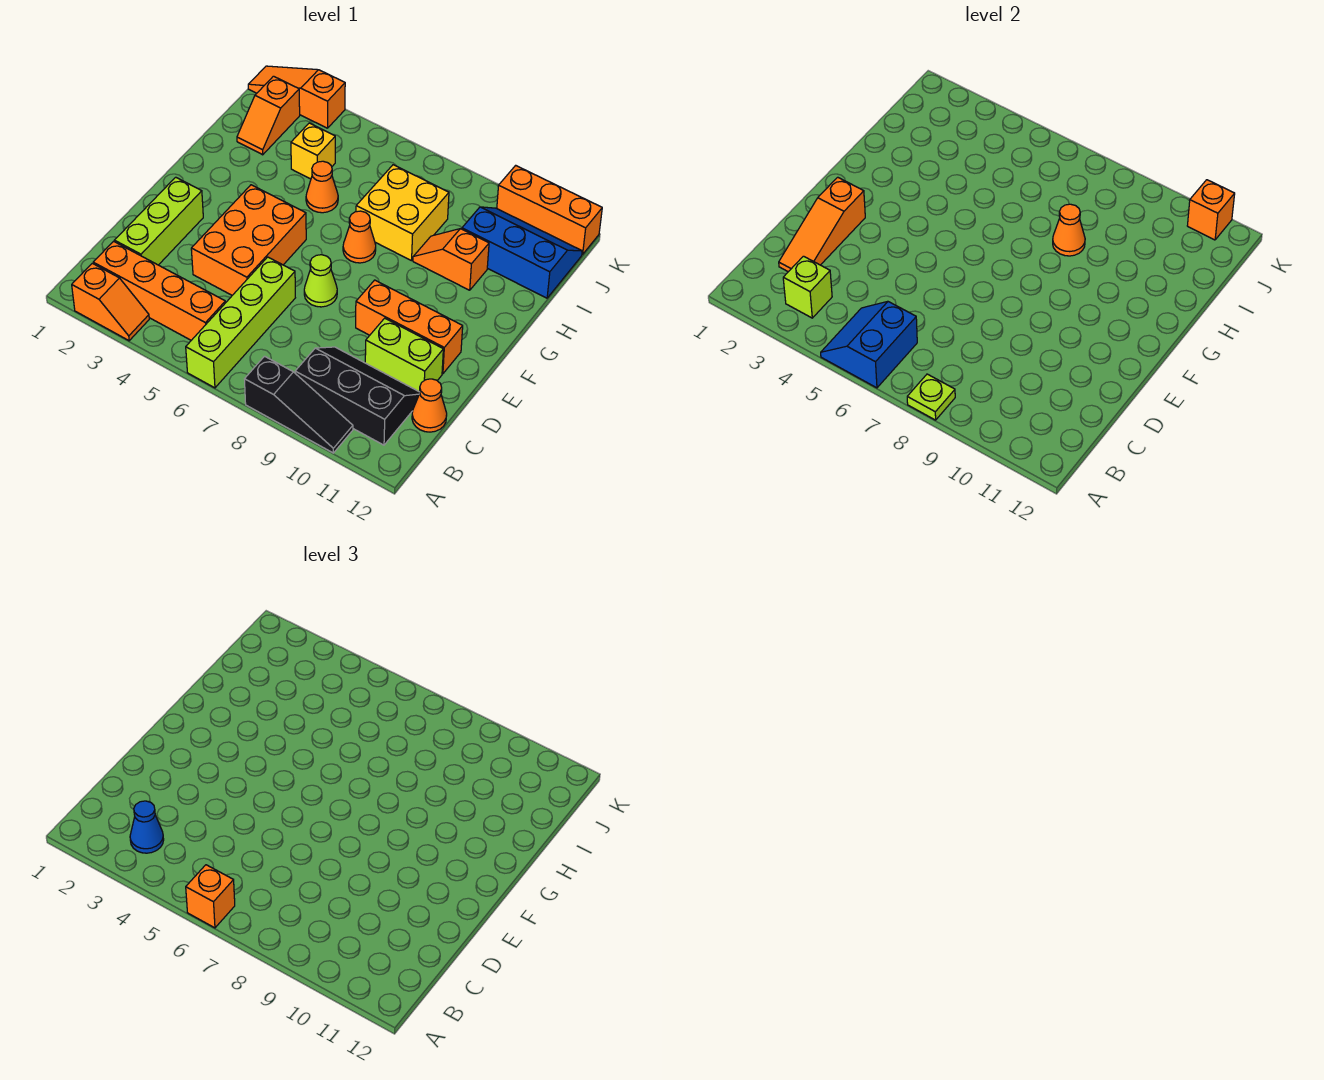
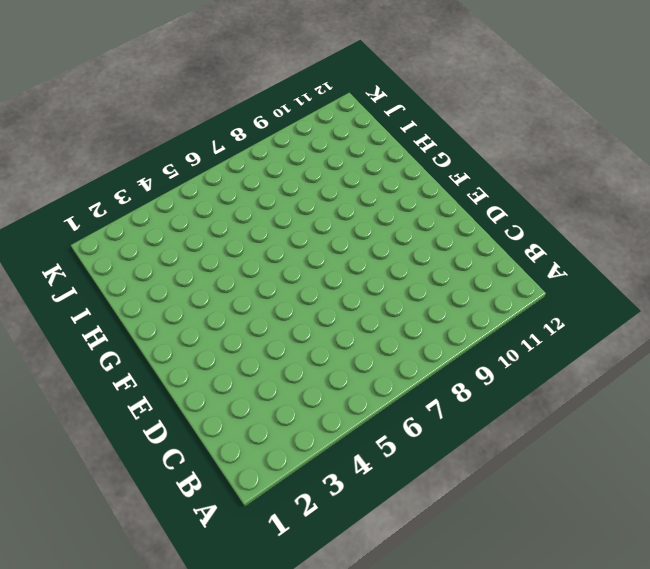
none -> orange 1x2 slope [72,263,149,341]
none -> lime 1x4 brick [186,257,295,388]
none -> black 1x3 slope [245,356,353,453]

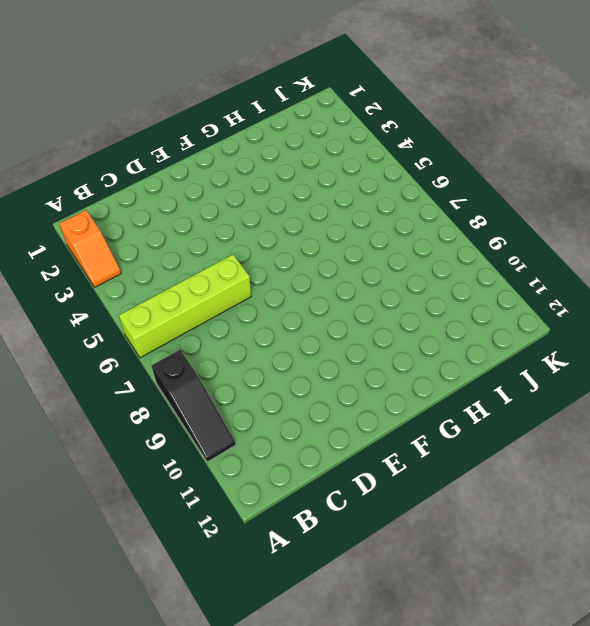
none -> orange 1x4 brick [93,241,225,340]
none -> black 2x3 slope [295,347,420,445]
none -> lime 1x3 brick [115,177,203,265]

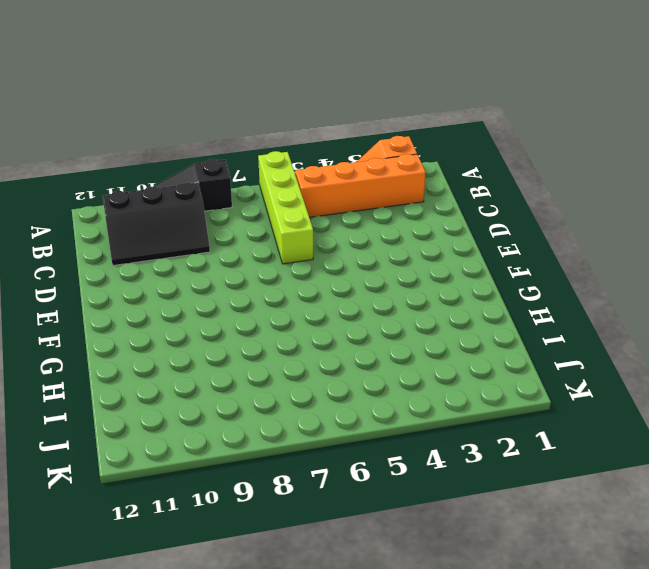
none -> lime 1x3 brick [115,177,203,265]
none -> orange 1x1 cone [412,379,447,432]
none -> orange 2x3 brick [191,185,306,295]

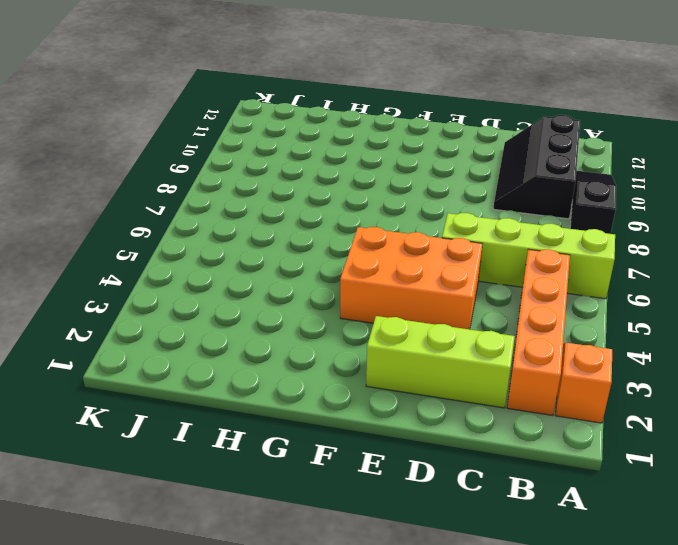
none -> orange 1x1 cone [412,379,447,432]
none -> lime 1x2 brick [365,318,443,392]
none -> lime 1x1 cone [304,255,337,307]

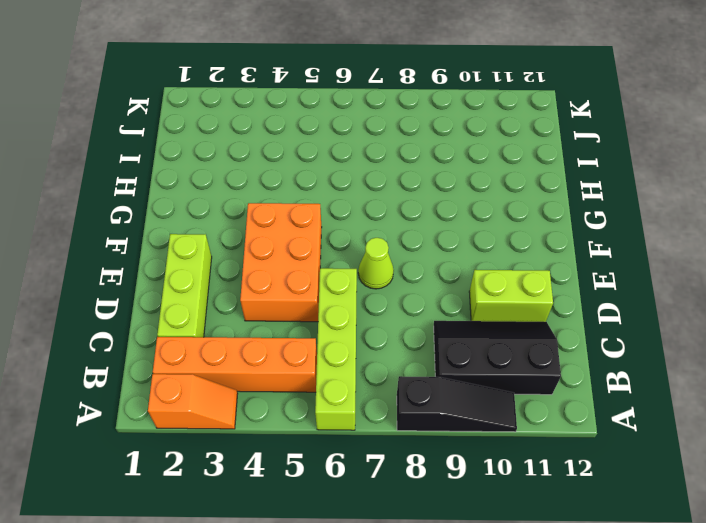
none -> orange 1x1 cone [412,379,447,432]
none -> orange 1x3 brick [356,280,463,374]
none -> orange 1x1 cone [343,211,376,263]

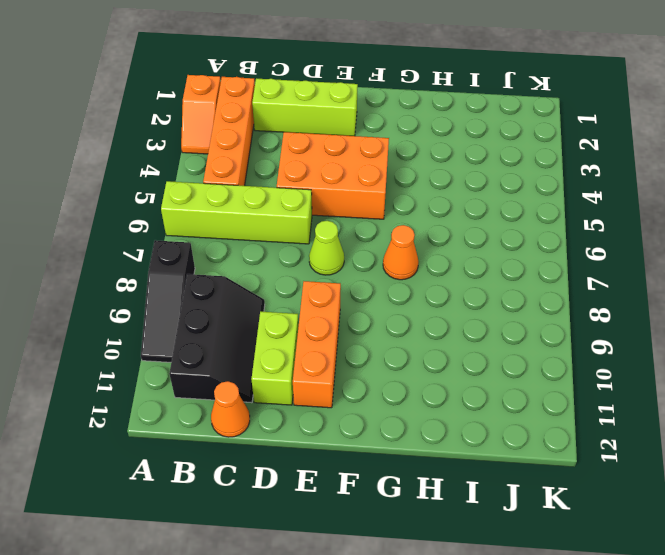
none -> orange 1x1 cone [306,161,338,213]
none -> yellow 2x2 brick [356,165,449,261]
none -> orange 1x2 slope [413,229,489,290]

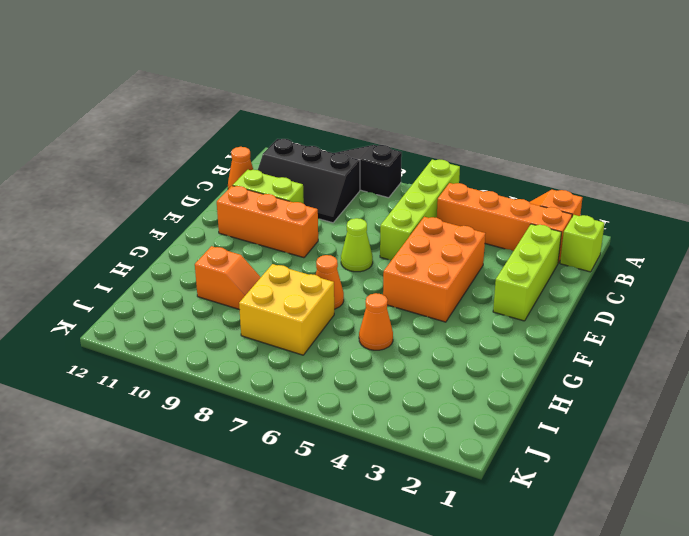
lime 1x1 brick [560,215,605,272] -> lime 1x1 brick moved to [783,256,832,318]
none -> orange 1x2 slope [237,76,300,155]
none -> yellow 1x1 brick [291,123,335,179]
none -> blue 2x3 slope [462,207,582,298]

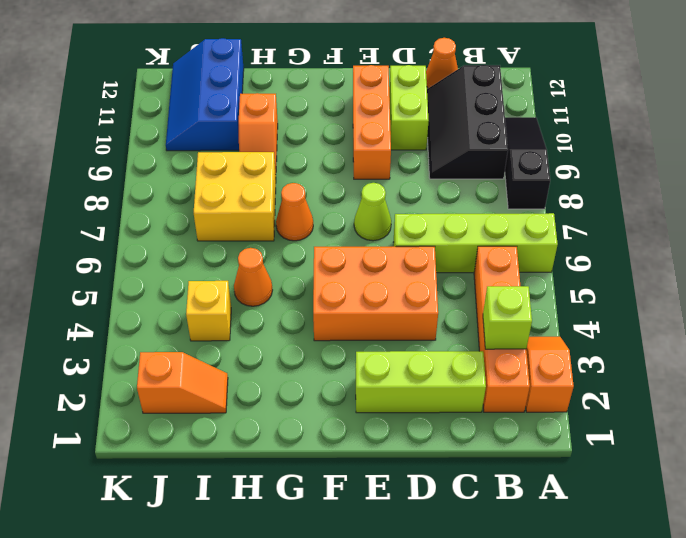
none -> orange 1x3 slope [248,66,345,128]
none -> orange 1x3 brick [497,165,602,255]
none -> blue 2x2 slope [821,301,917,388]

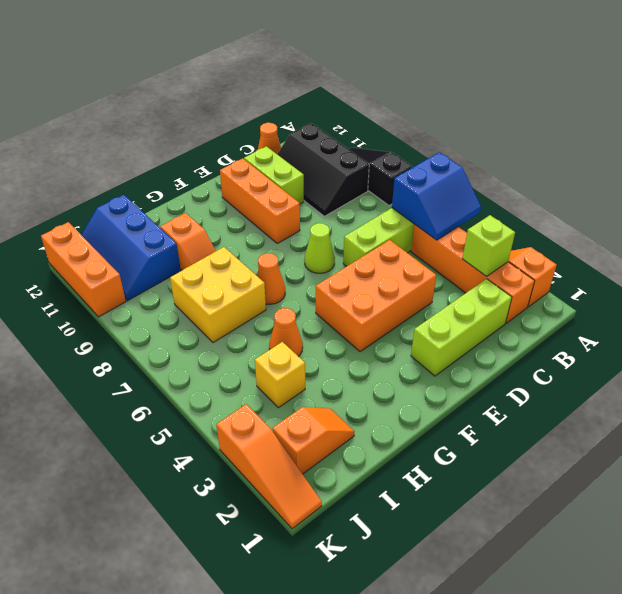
none -> lime 1x1 plate [907,374,955,420]
none -> orange 1x3 slope [779,177,865,272]
none -> orange 1x1 cone [1053,204,1085,256]

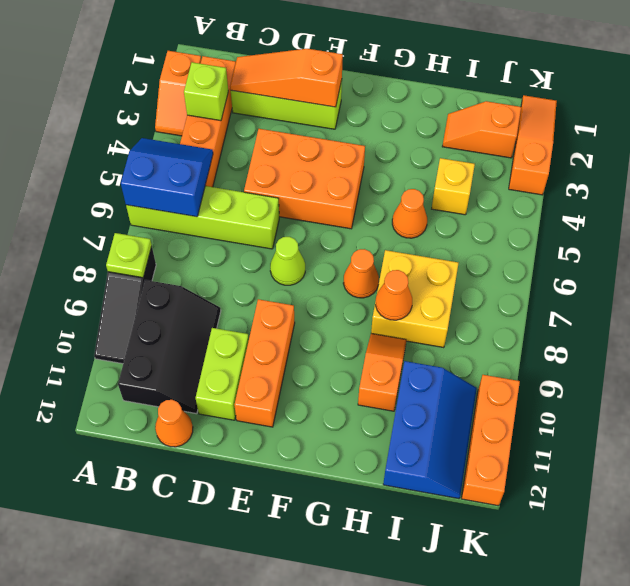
none -> orange 1x1 brick [1187,180,1235,240]
none -> orange 1x1 brick [186,865,235,928]
none -> blue 1x1 cone [130,801,164,853]

